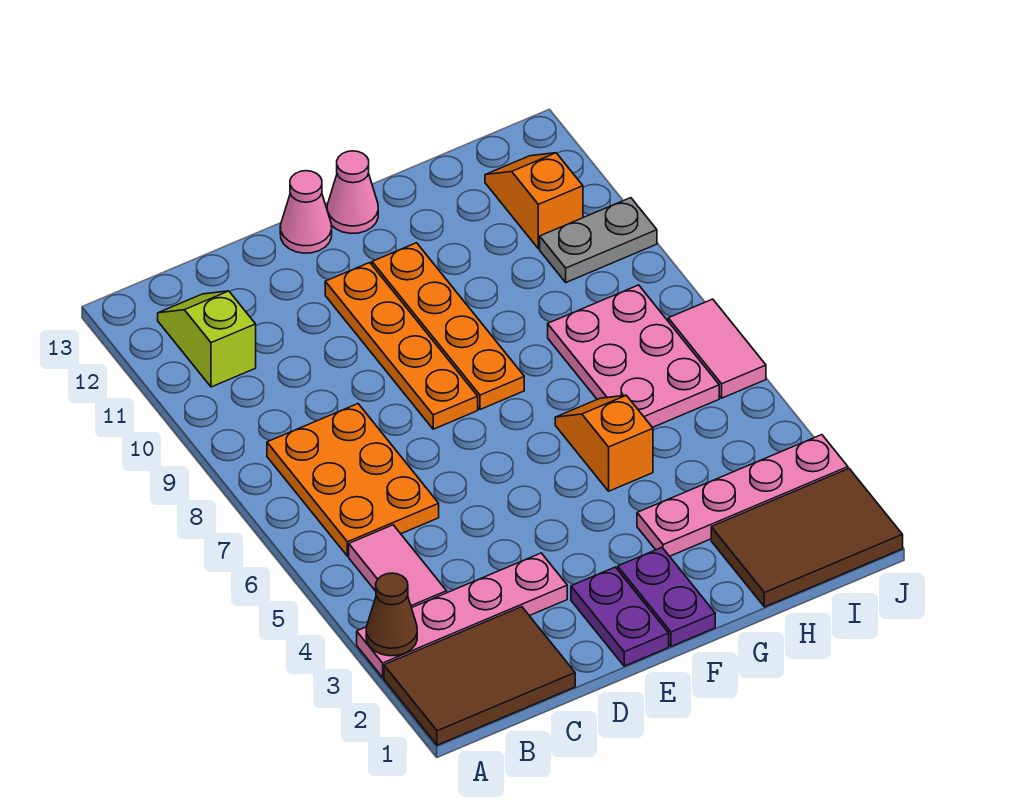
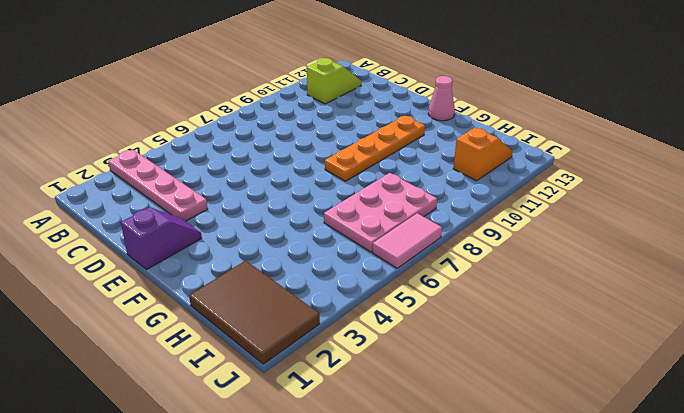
purple 1x2 slope [121,207,202,270] -> purple 1x2 plate [571,567,669,666]
none -> brown 2x3 tile [384,607,575,745]
none -> pink 1x2 tile [349,525,447,608]
none -> orange 2x3 plate [267,404,439,556]

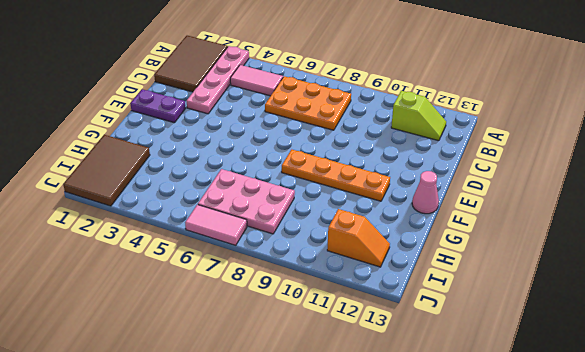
none -> orange 1x4 plate [325,263,478,429]
none -> pink 1x1 cone [280,171,332,253]
none -> purple 1x2 plate [618,548,715,646]

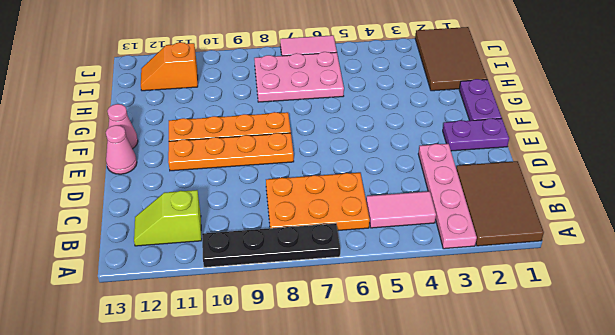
black 1x4 plate [202,223,340,267] -> none
purple 1x2 plate [459,79,502,121] -> purple 1x2 plate turned to [618,548,715,646]
none -> pink 1x4 plate [637,435,848,556]
none -> orange 1x2 slope [555,395,653,491]
none -> grey 1x2 plate [540,198,657,282]

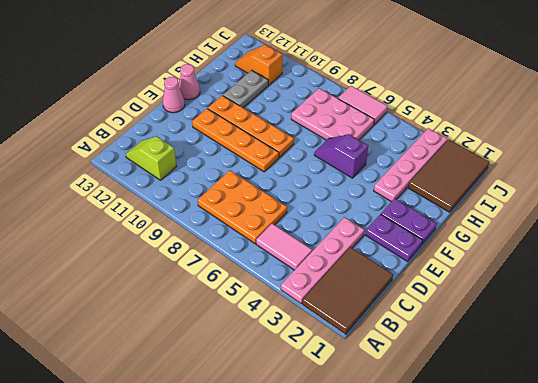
purple 1x2 slope [314,134,368,178] -> orange 1x2 slope [555,395,653,491]
grey 1x2 plate [223,70,268,108] -> grey 1x2 plate moved to [540,198,657,282]
none -> brown 1x1 cone [366,573,417,656]

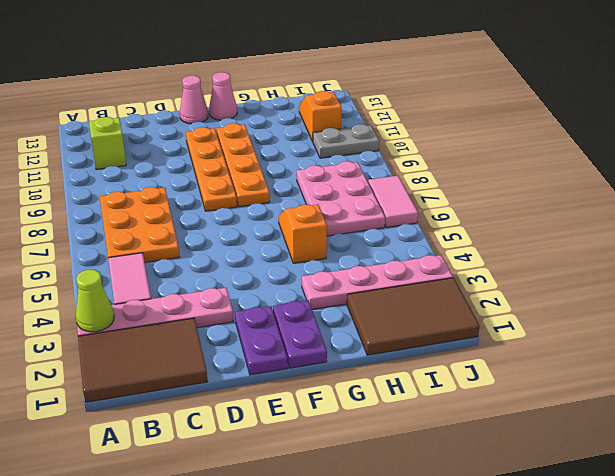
lime 1x1 cone [76,270,114,332] -> brown 1x1 cone [366,573,417,656]

